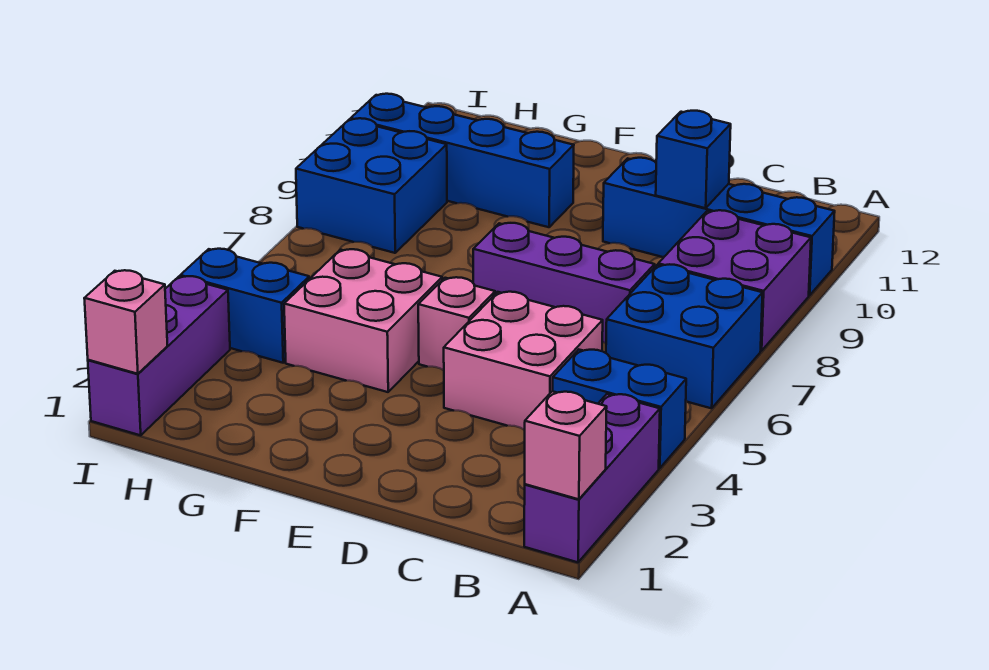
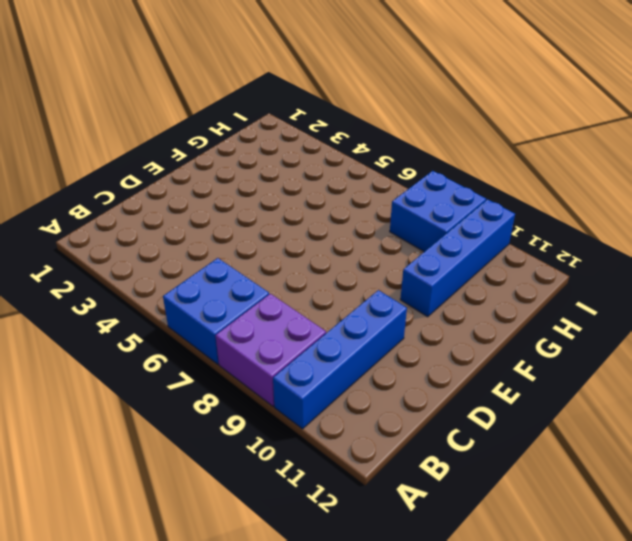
none -> purple 1x3 brick [524,394,660,562]
none -> blue 1x2 brick [553,349,686,468]
none -> pink 2x2 brick [444,292,603,430]

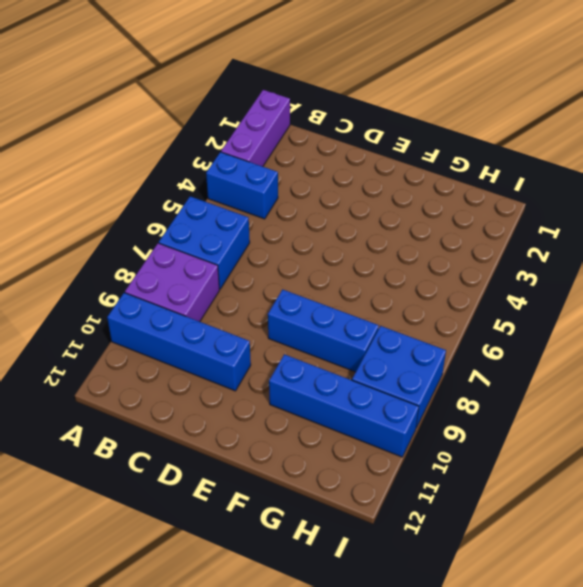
blue 1x3 brick [268,289,379,372] -> none
none -> pink 2x2 brick [444,292,603,430]
none -> purple 1x3 brick [473,223,655,344]
none -> pink 1x1 brick [418,277,495,370]

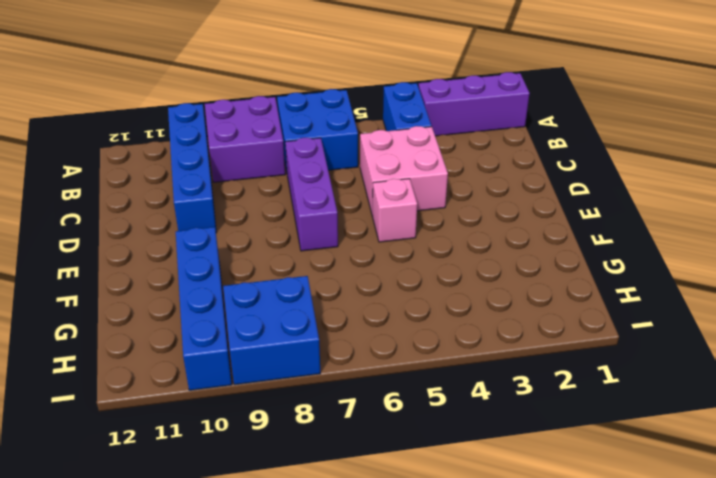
none -> pink 2x2 brick [284,249,442,392]
none -> blue 1x2 brick [180,249,309,363]
none -> purple 1x3 brick [88,276,230,435]

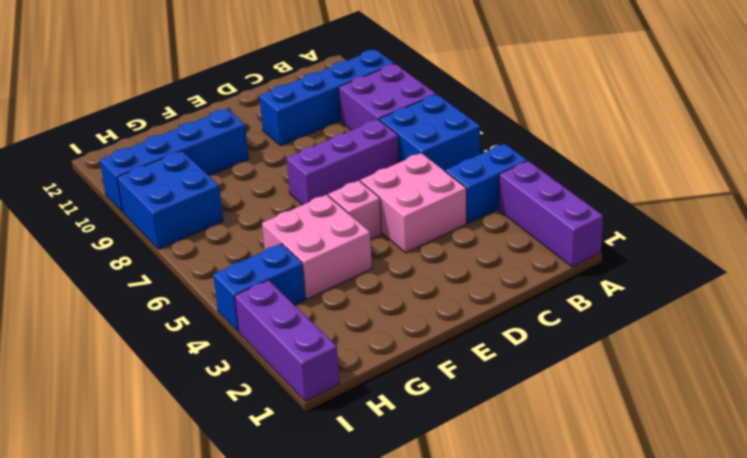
none -> pink 1x1 brick [525,391,607,499]
none -> blue 1x1 brick [656,111,731,208]
none -> pink 1x1 brick [84,270,168,374]

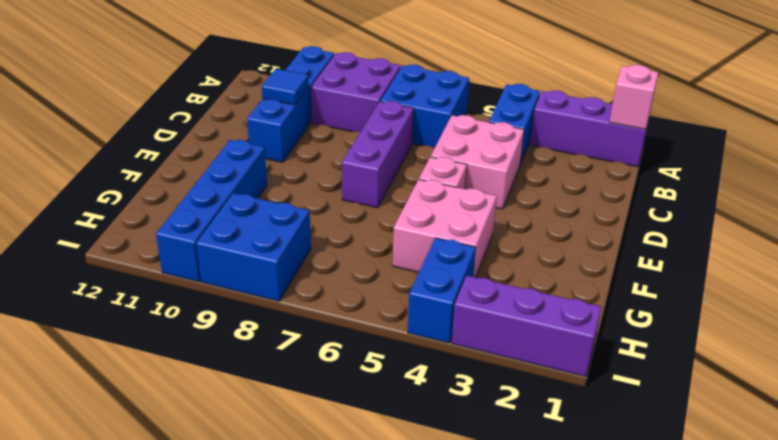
blue 1x1 tile [262,69,309,105] -> blue 1x1 brick [656,111,731,208]
none -> pink 1x1 brick [84,270,168,374]

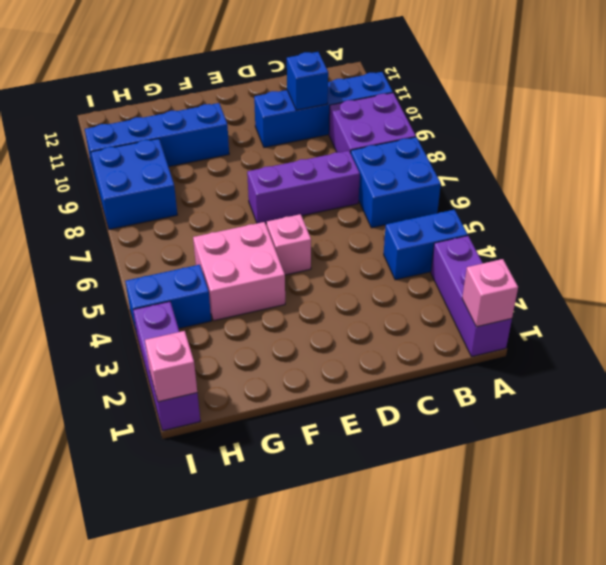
none -> pink 2x2 brick [444,292,603,430]

